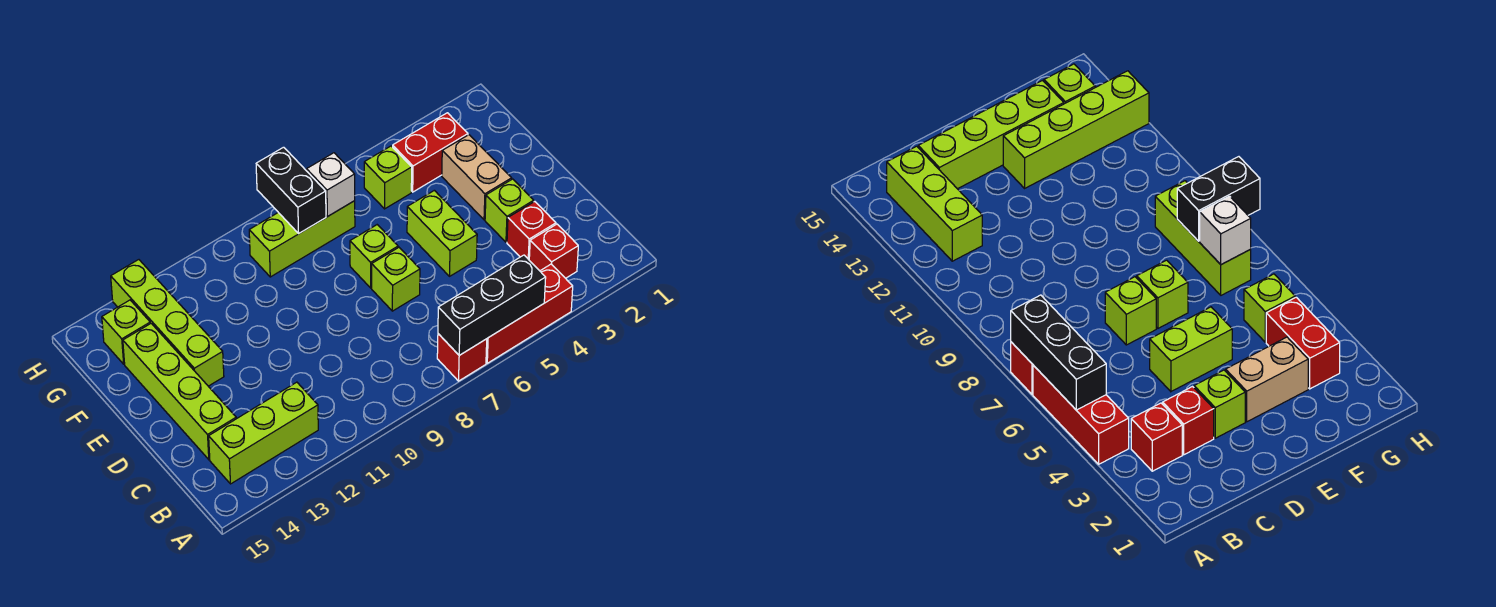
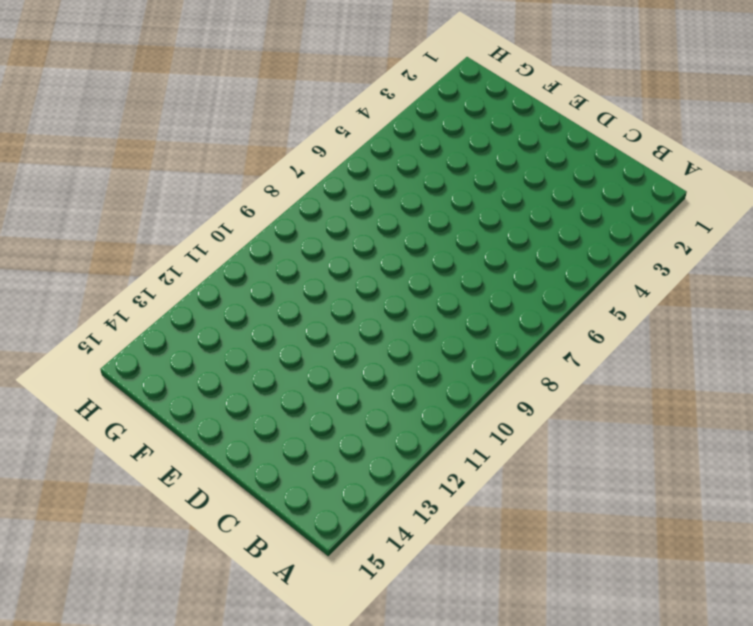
none -> red 1x3 brick [486,264,573,363]
none -> red 1x1 brick [437,334,487,381]
none -> red 1x1 brick [529,224,578,278]

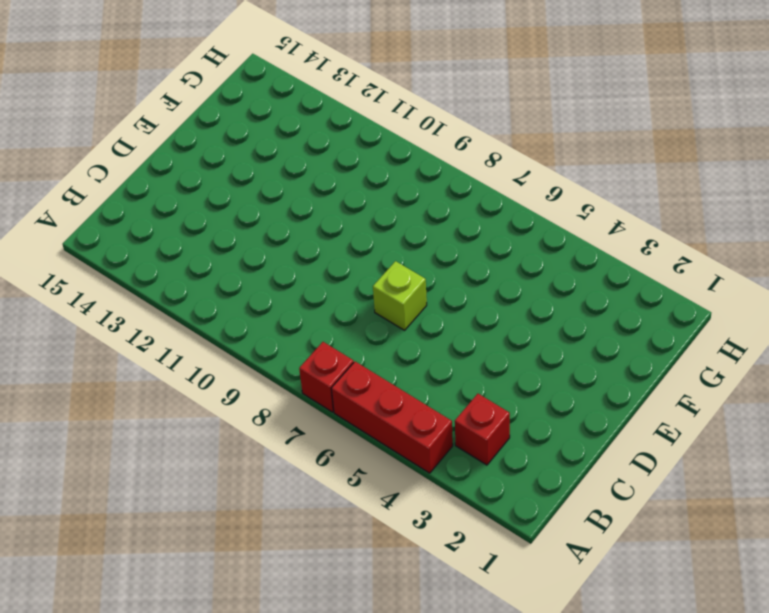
none -> lime 1x3 brick [209,382,318,484]
none -> red 1x1 brick [507,202,556,260]
none -> lime 1x4 brick [123,323,236,459]

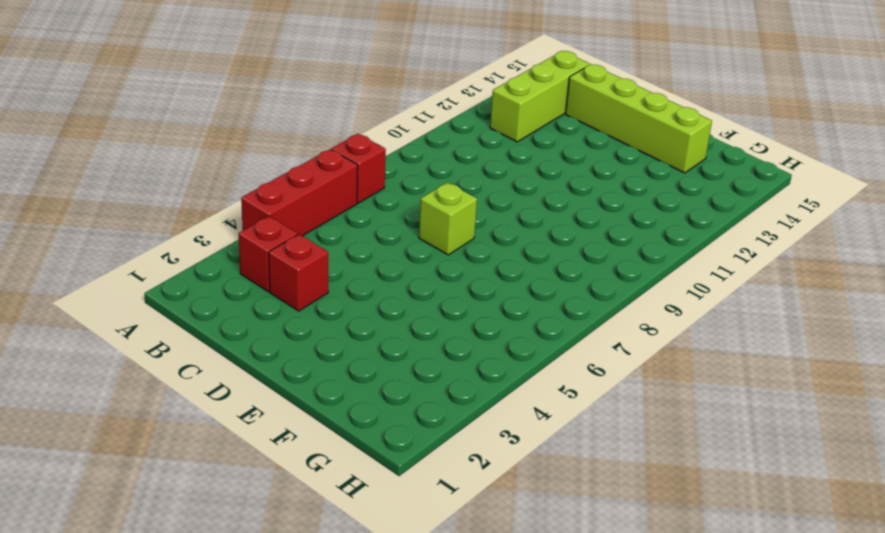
none -> lime 1x1 brick [485,179,534,242]
none -> lime 1x2 brick [407,190,477,276]
none -> tan 1x2 brick [442,135,512,220]

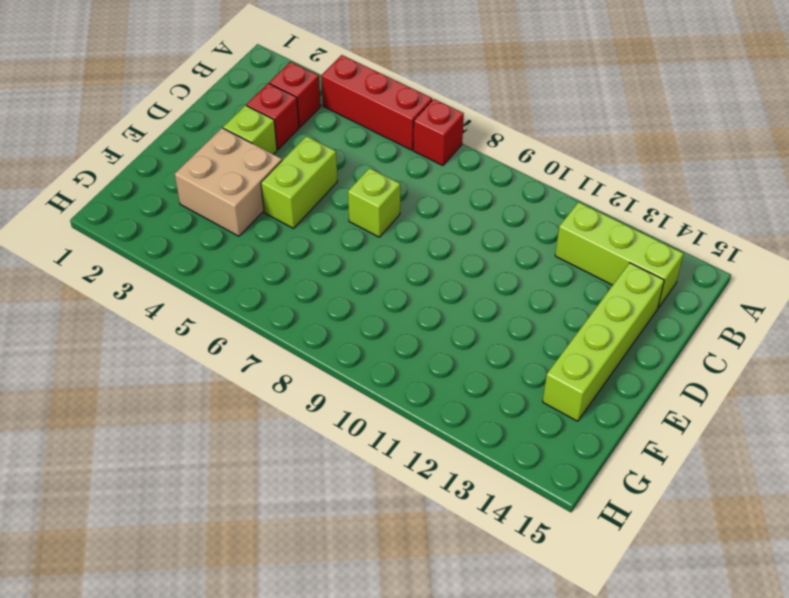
tan 2x2 brick [175,128,282,236] -> tan 1x2 brick [442,135,512,220]
none -> lime 1x1 brick [350,225,398,288]
none -> lime 1x4 brick [111,260,224,386]
none -> red 1x2 brick [393,113,468,192]

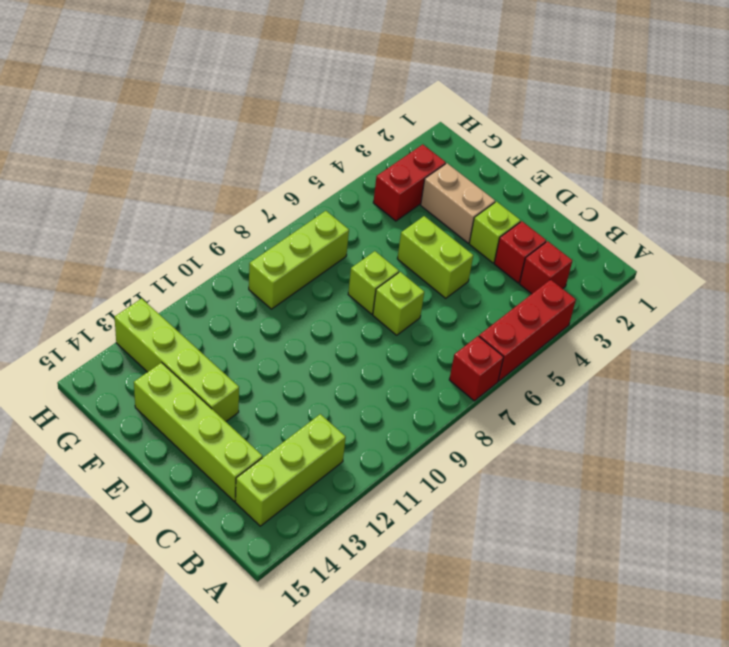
none -> lime 1x1 brick [364,146,412,209]
none -> lime 1x1 brick [102,300,150,364]
none -> black 1x3 brick [438,255,546,355]

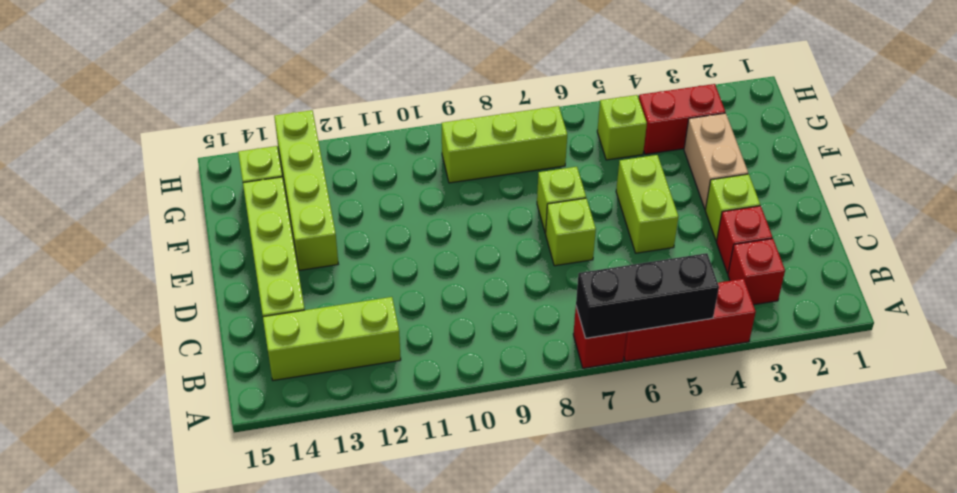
none -> white 1x1 brick [307,153,355,216]
none -> black 1x2 brick [256,147,326,233]

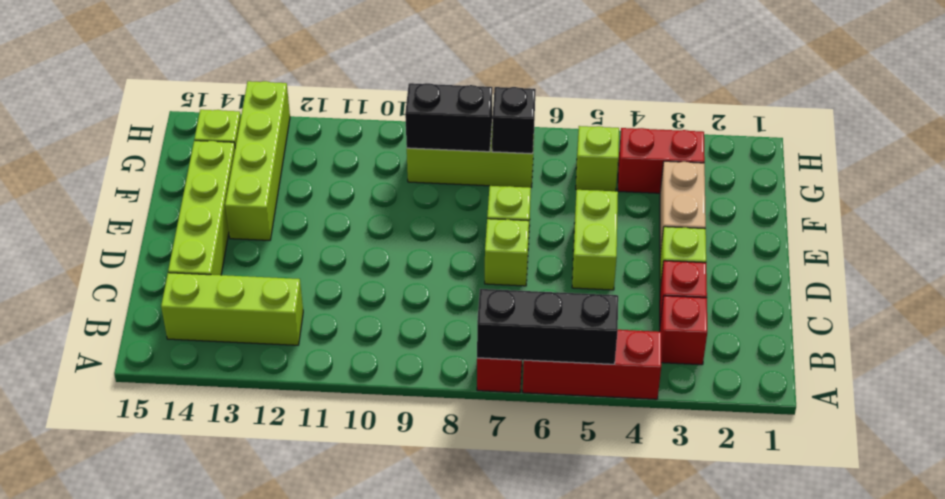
black 1x1 brick [492,87,536,154] -> white 1x1 brick [307,153,355,216]
black 1x2 brick [405,83,492,152] -> black 1x2 brick turned to [256,147,326,233]

